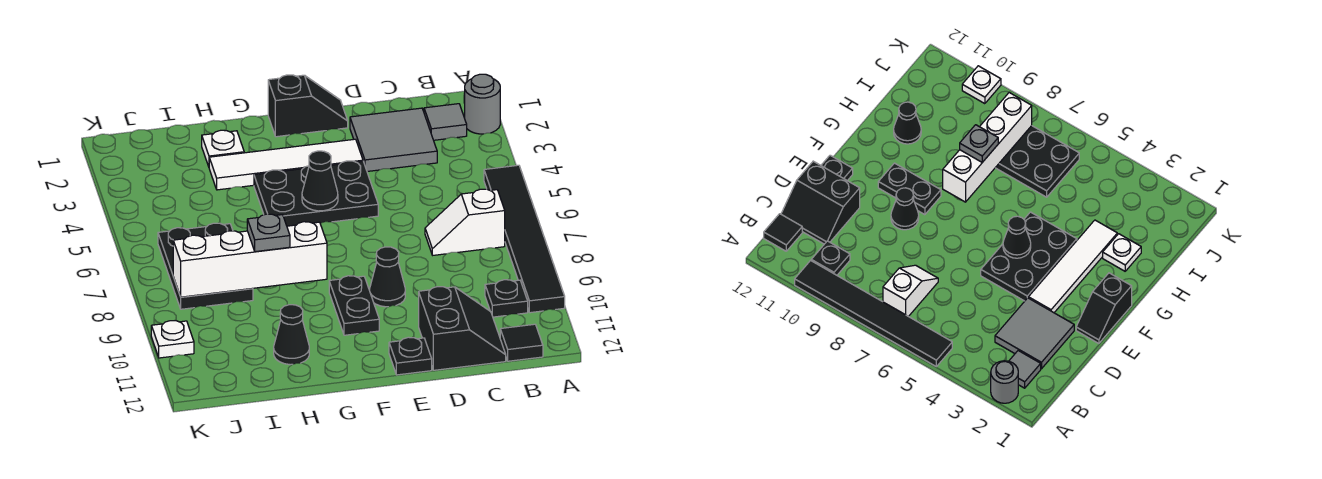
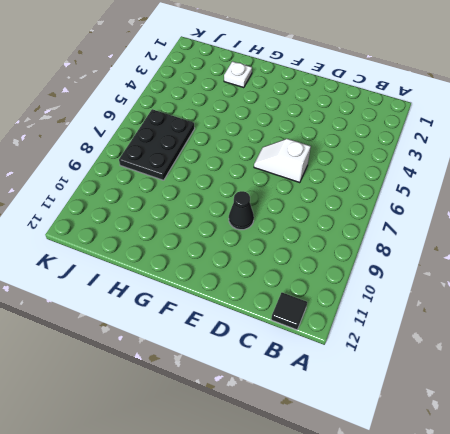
white 1x2 slope [254,139,311,183] -> white 1x2 slope moved to [425,189,505,255]
none -> grey 1x1 round brick [465,74,500,134]
none -> black 1x6 tile [484,165,565,313]
none -> grey 1x1 tile [424,104,467,140]

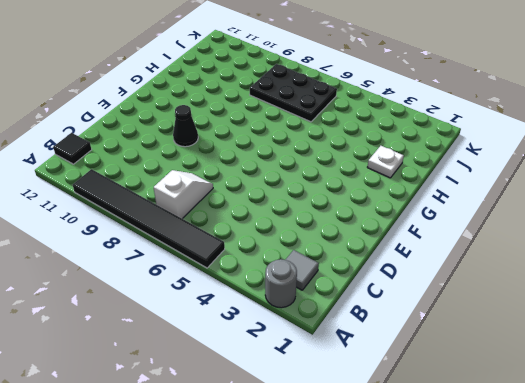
none -> black 1x1 plate [485,280,528,317]
none -> grey 2x2 tile [350,108,437,171]
none -> black 2x2 slope [419,287,506,370]

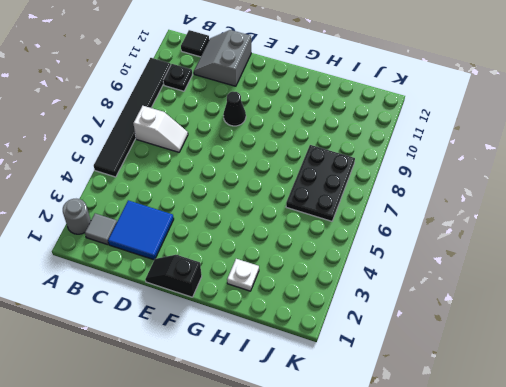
blue 2x2 tile [108,200,174,260] -> grey 2x2 tile [350,108,437,171]
grey 2x2 slope [194,30,251,86] -> black 2x2 slope [419,287,506,370]
none -> white 1x4 tile [209,139,363,190]
none -> black 2x3 plate [254,161,378,226]
none -> black 1x1 plate [389,337,432,375]

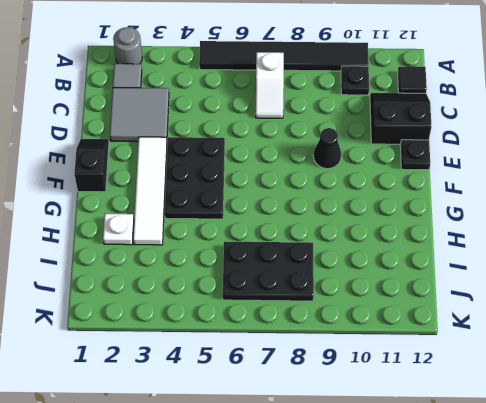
none -> black 1x2 plate [329,276,379,335]
none -> black 1x1 cone [274,305,309,365]
none -> white 1x1 plate [151,321,194,358]

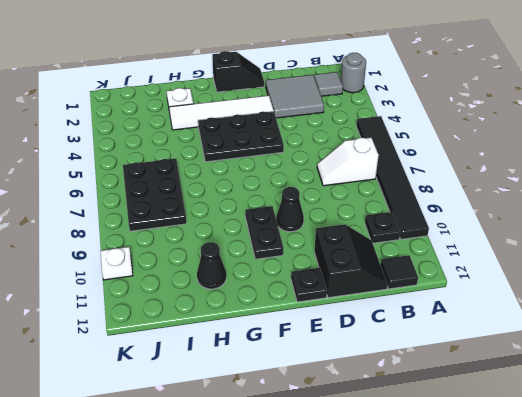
none -> black 1x1 cone [302,151,338,211]
none -> white 1x4 brick [173,222,327,297]
none -> grey 1x1 plate [247,214,290,252]

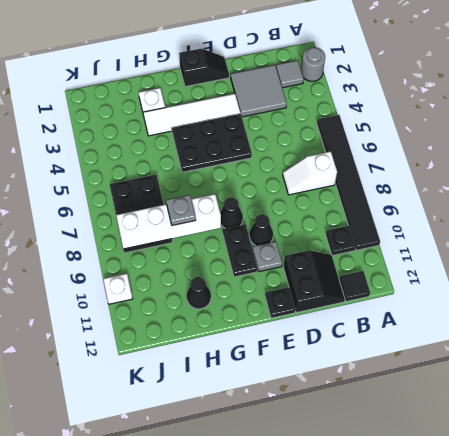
grey 1x1 plate [253,241,282,272] -> none
black 1x1 cone [220,197,243,228] -> black 1x1 cone moved to [302,151,338,211]

